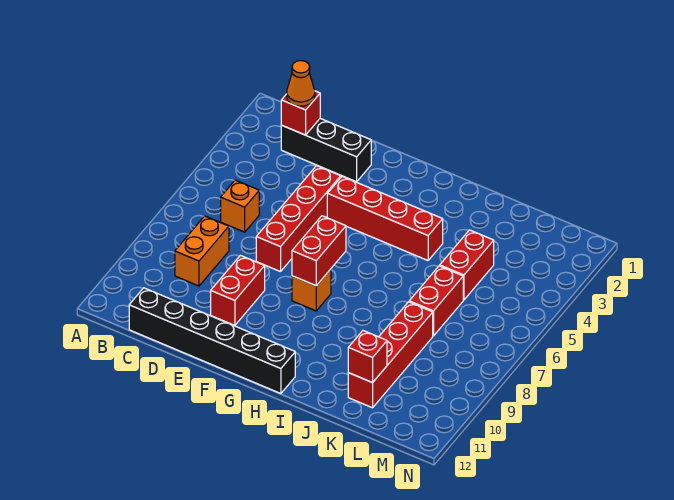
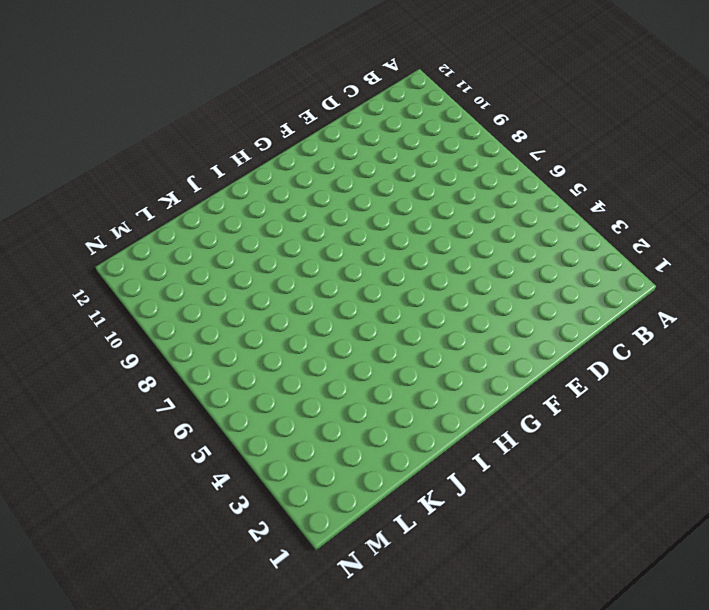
none -> black 1x3 brick [281,119,371,182]
none -> orange 1x1 brick [221,180,259,232]
none -> orange 1x2 brick [175,216,229,286]

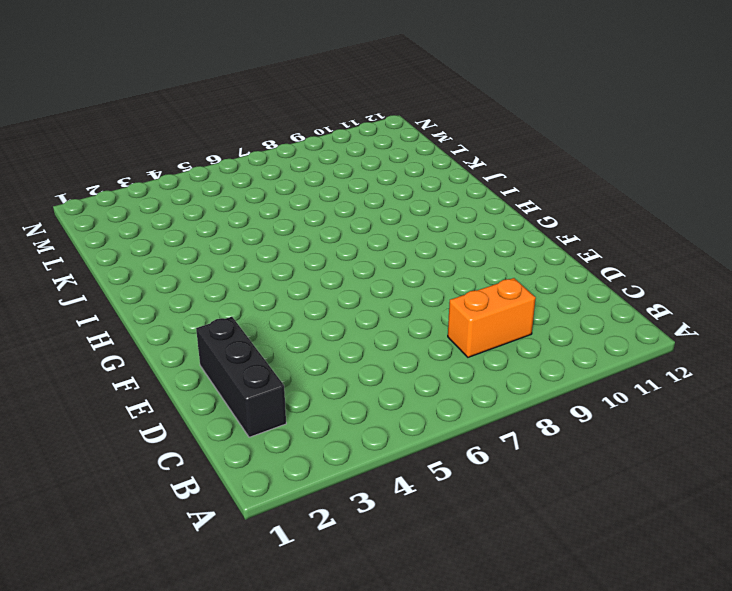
none -> orange 1x1 brick [221,180,259,232]
none -> black 1x6 brick [129,288,295,394]
none -> red 1x4 brick [256,166,341,272]

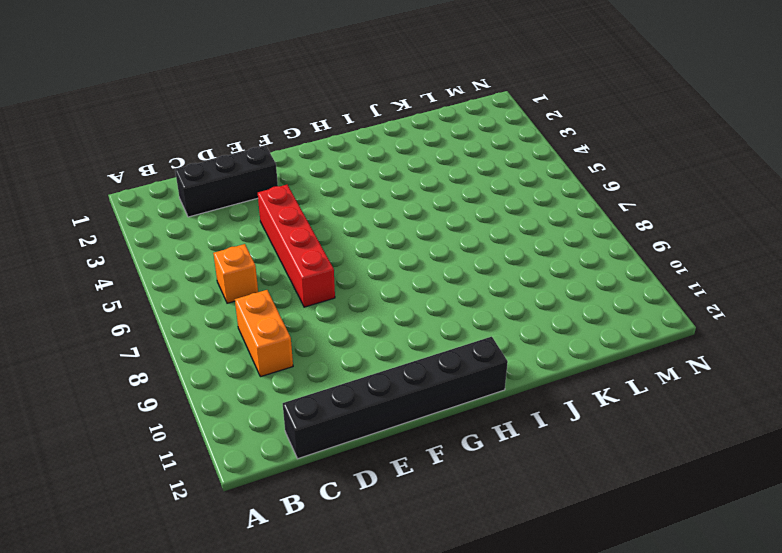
none -> red 1x2 brick [211,256,265,325]
none -> red 1x4 brick [327,176,443,260]
none -> orange 1x1 brick [292,269,331,311]

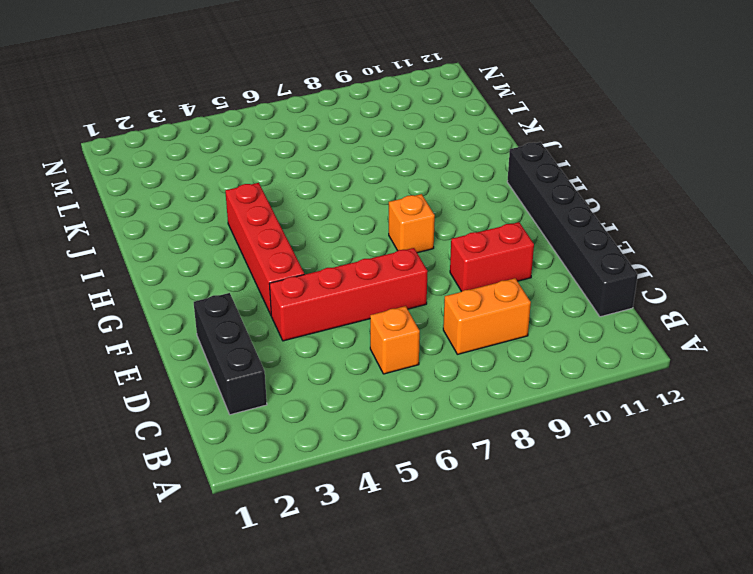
none -> red 1x2 brick [440,230,494,300]
none -> red 1x2 brick [409,266,463,336]
none -> red 1x4 brick [348,302,433,408]

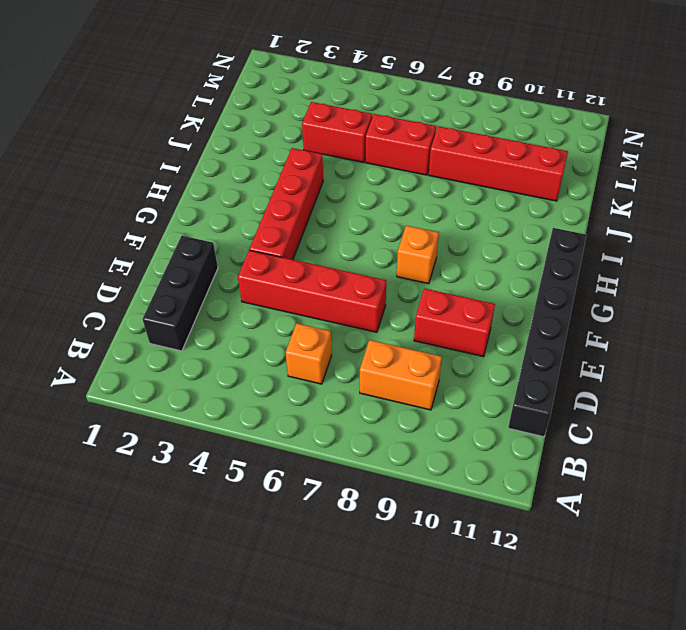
none -> red 1x1 brick [281,91,320,135]
none -> red 1x2 brick [292,216,346,286]
none -> red 1x1 brick [348,331,387,383]

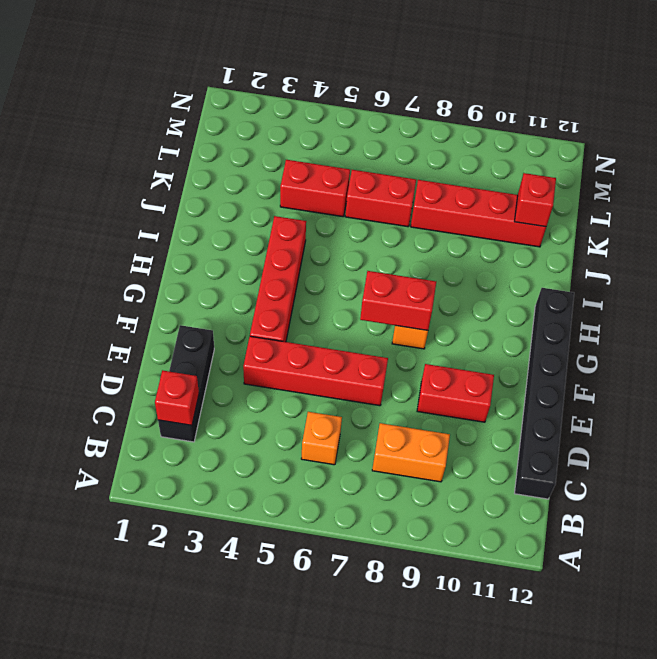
none -> orange 1x1 cone [287,61,315,106]

